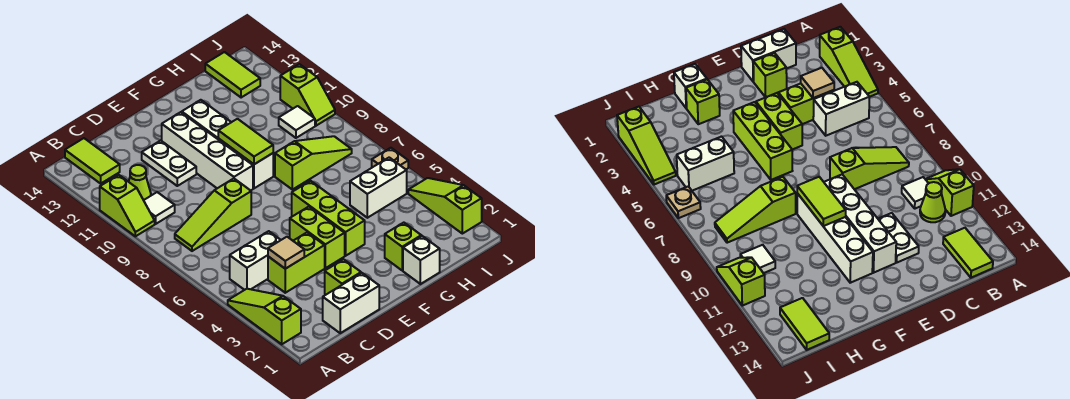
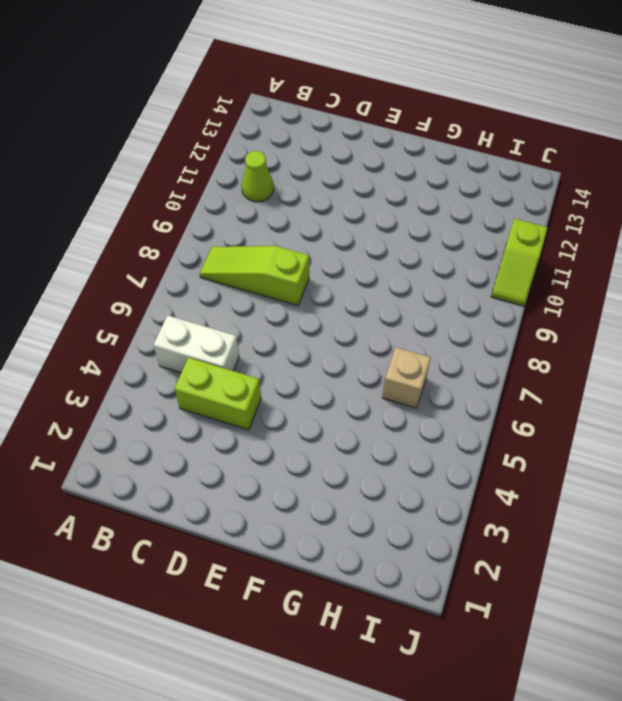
tan 1x1 brick [382,347,431,408] -> none
none -> lime 1x3 slope [228,289,301,344]
none -> lime 1x2 slope [100,175,155,236]
none -> white 1x1 tile [144,192,175,224]

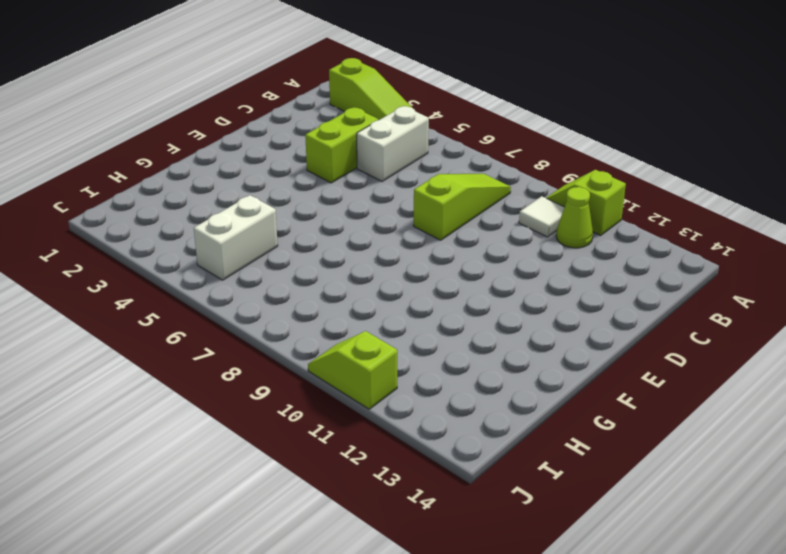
none -> lime 1x2 tile [65,138,120,184]
none -> white 1x2 brick [323,273,379,333]
none -> lime 1x1 brick [325,259,361,295]

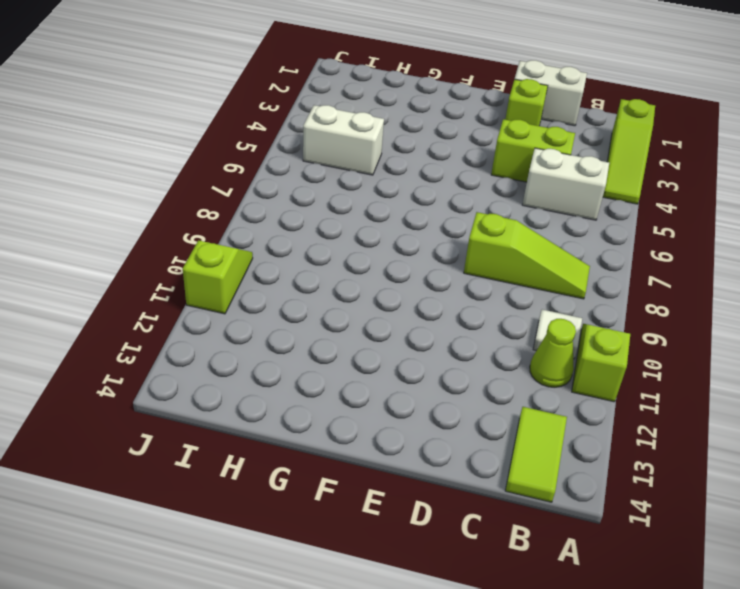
none -> white 1x2 plate [142,141,196,186]
none -> lime 1x2 brick [290,207,345,268]
none -> white 1x4 brick [162,112,253,190]

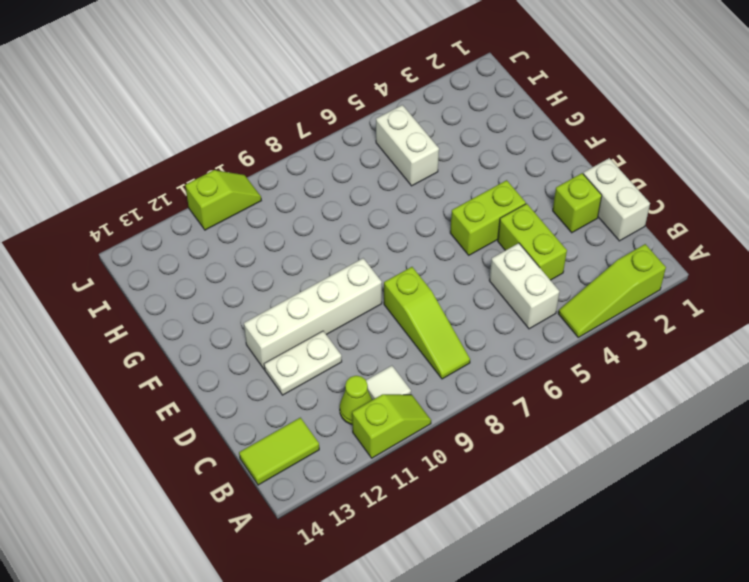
none -> lime 1x3 brick [292,181,365,256]
none -> white 1x4 brick [182,100,273,188]
none -> white 1x1 brick [403,236,440,284]

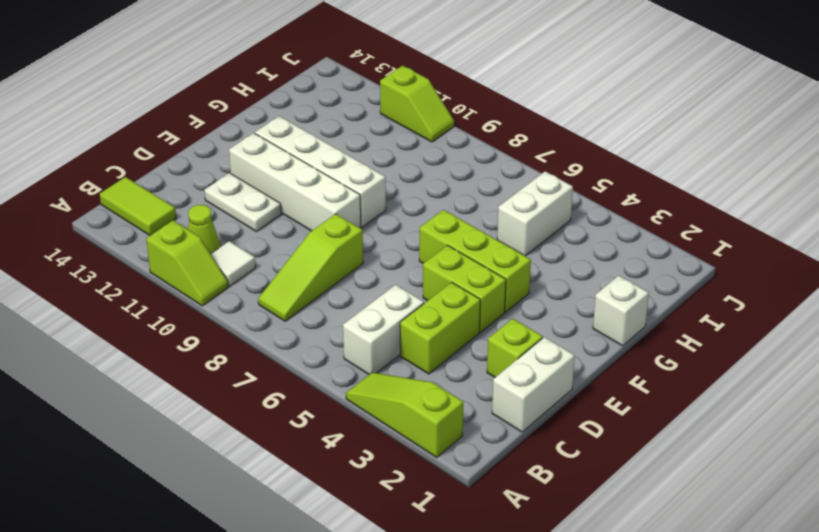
none -> lime 1x1 brick [385,223,421,270]
none -> lime 1x3 slope [275,136,352,190]
none -> white 1x1 tile [279,106,315,138]

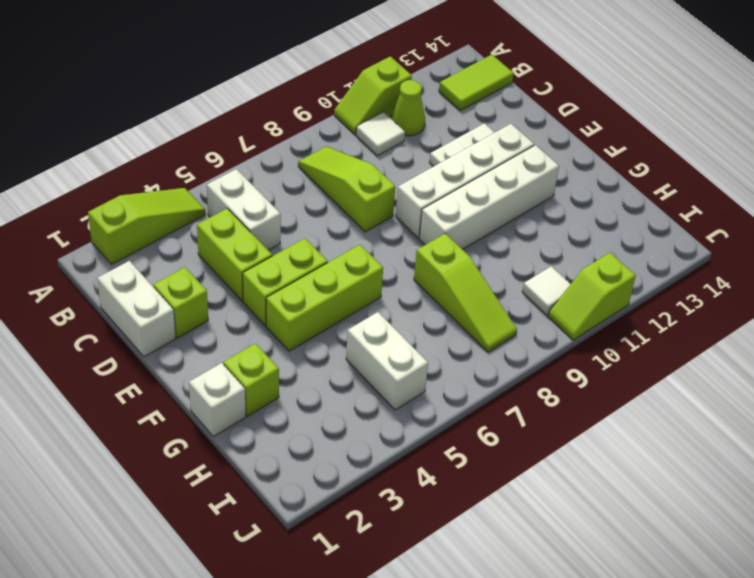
none -> lime 1x2 tile [205,52,260,98]
none -> lime 1x3 slope [408,178,482,234]
none -> tan 1x1 plate [372,148,408,169]

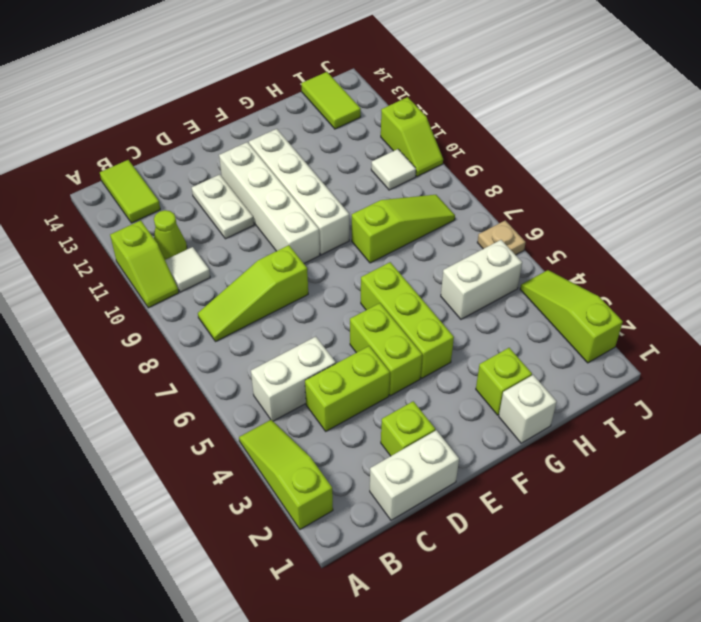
none -> tan 1x1 tile [268,237,304,269]
none -> lime 1x2 tile [218,119,273,164]

